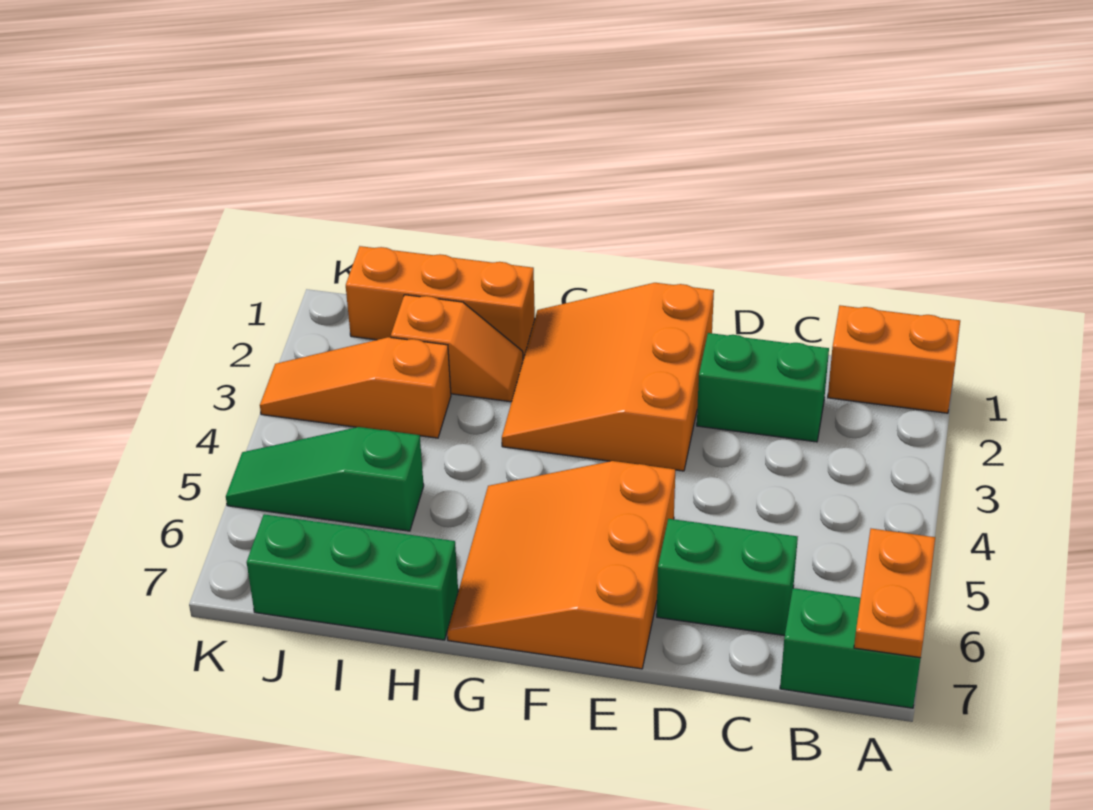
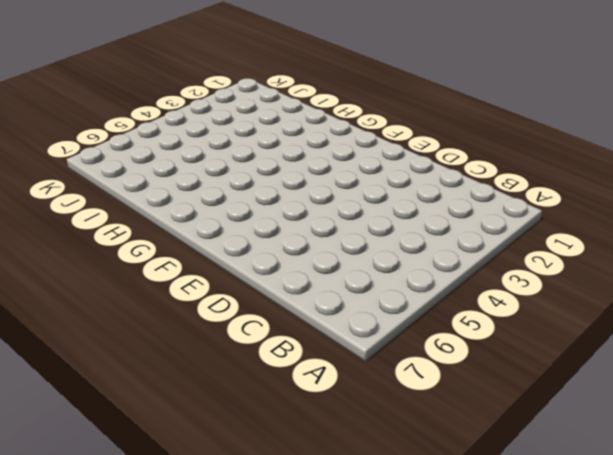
none -> orange 1x2 brick [828,305,960,413]
none -> green 1x2 brick [780,588,921,708]
none -> green 1x2 brick [697,333,829,442]

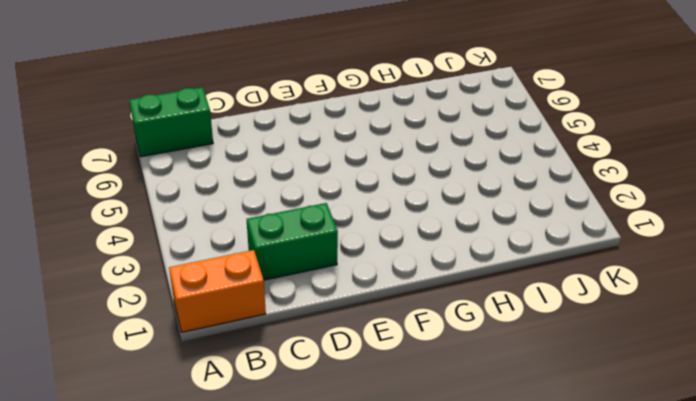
none -> green 1x2 brick [657,519,798,636]
none -> orange 3x3 slope [502,283,714,471]
none -> orange 3x3 slope [447,461,675,669]

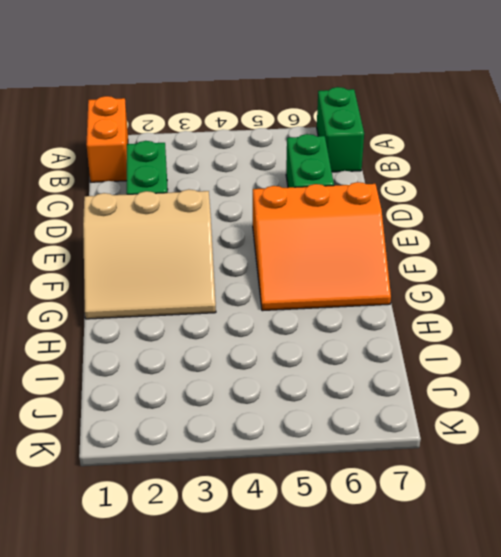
tan 3x3 slope [83,189,216,319] -> orange 3x3 slope [502,283,714,471]
none -> orange 1x3 brick [346,246,535,359]
none -> orange 1x2 slope [391,295,523,402]
none -> green 1x3 brick [247,514,458,640]

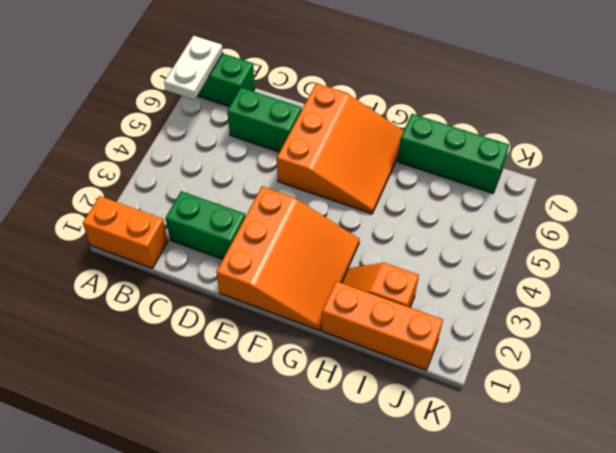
white 1x2 plate [164,36,223,100] -> orange 1x2 plate [854,529,935,658]
none -> orange 1x3 slope [260,337,451,438]
none -> green 1x3 slope [226,427,424,531]

